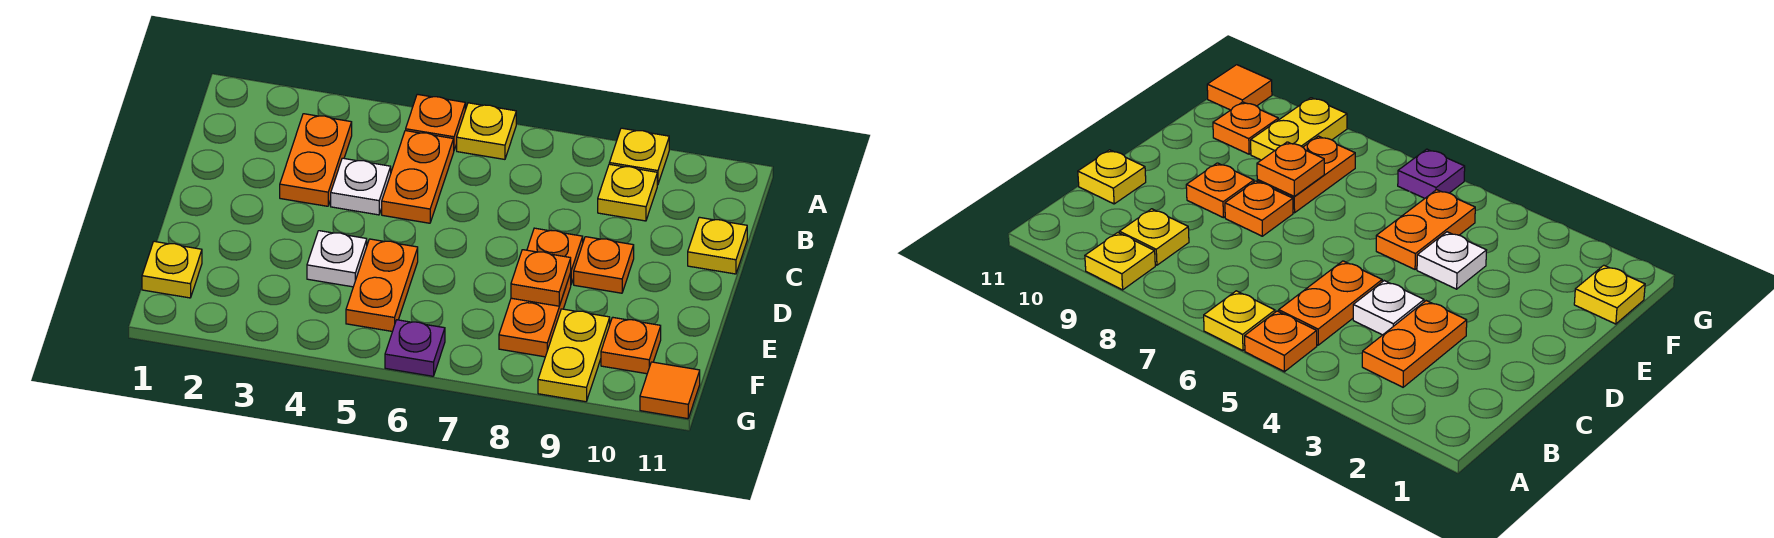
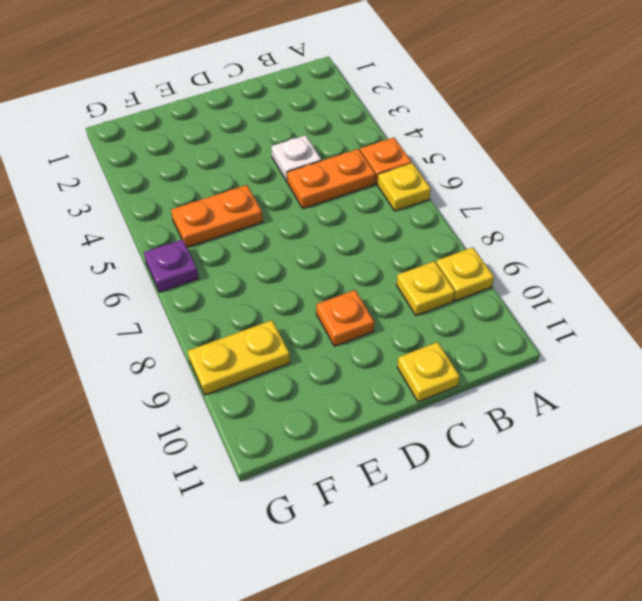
none -> orange 1x2 plate [280,114,352,206]
none -> orange 1x1 plate [527,228,583,284]
none -> white 1x1 plate [307,231,367,287]

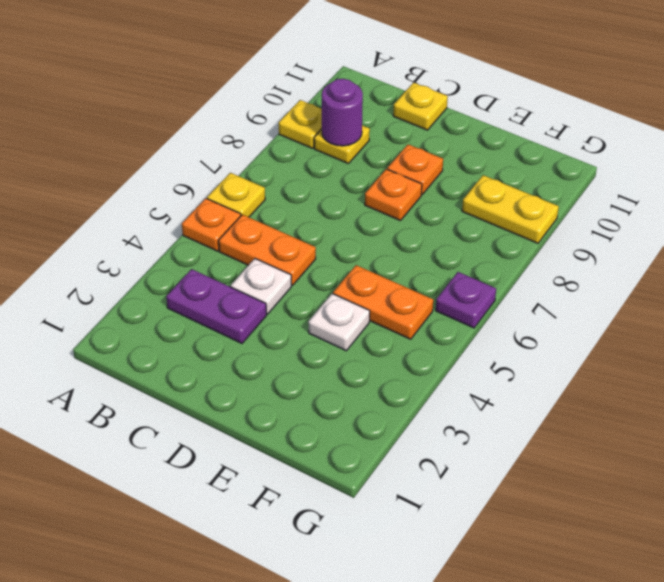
purple 1x2 plate [166,269,267,343] -> orange 1x2 plate [280,114,352,206]
purple 1x1 round brick [322,79,363,146] -> none
none -> orange 1x2 plate [499,273,571,357]
none -> yellow 1x1 plate [142,241,202,298]
none -> orange 1x1 plate [601,317,661,374]

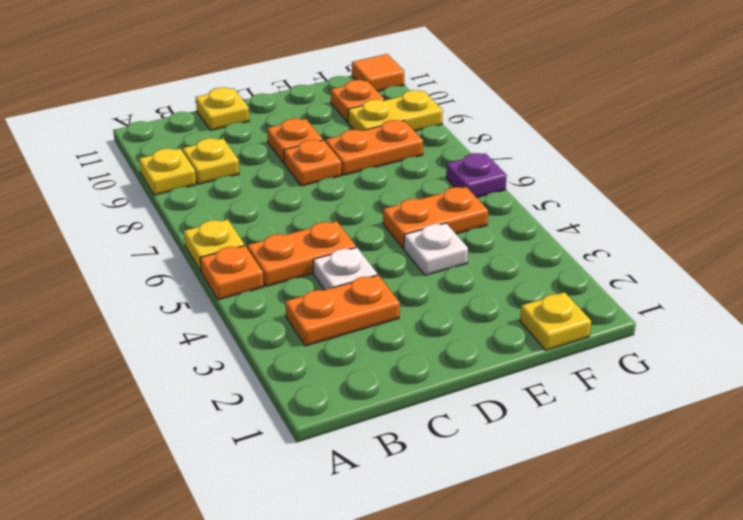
none -> orange 1x1 plate [511,250,571,306]

